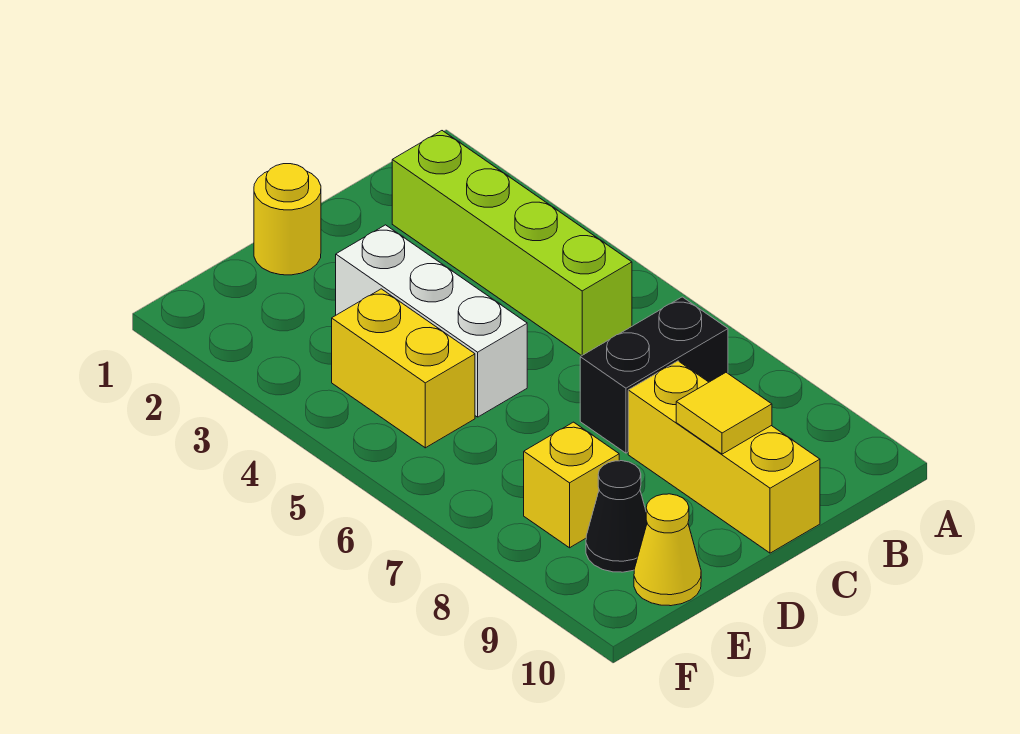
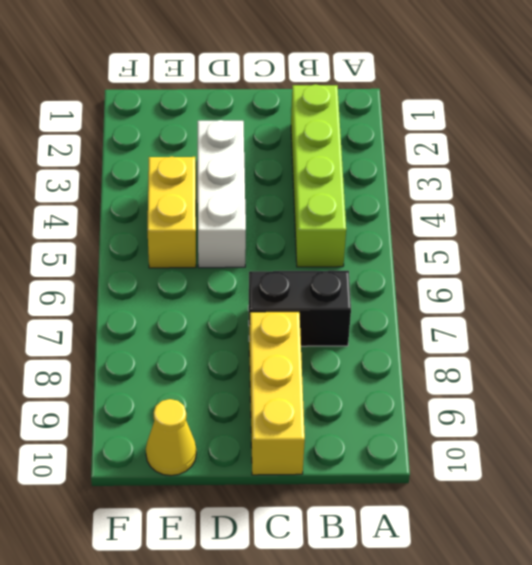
none -> yellow 1x1 round brick [254,164,321,275]
none -> yellow 1x1 brick [524,422,619,548]

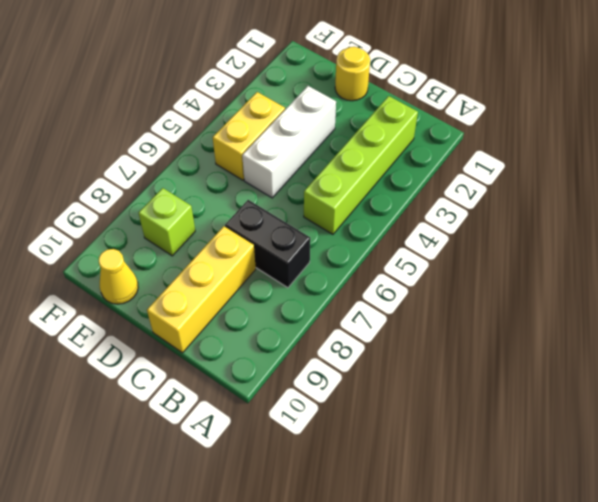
lime 1x1 brick [138,188,195,256] -> yellow 1x1 brick [524,422,619,548]
none -> black 1x1 cone [586,461,647,572]
none -> yellow 1x1 tile [676,373,772,454]

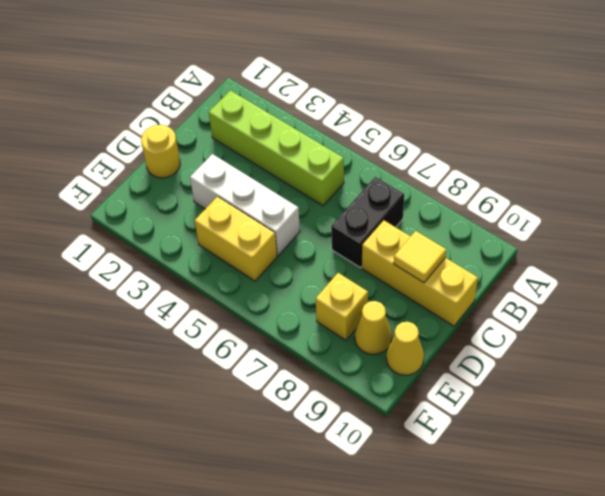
yellow 1x1 cone [355,301,392,355] -> black 1x1 cone [586,461,647,572]

